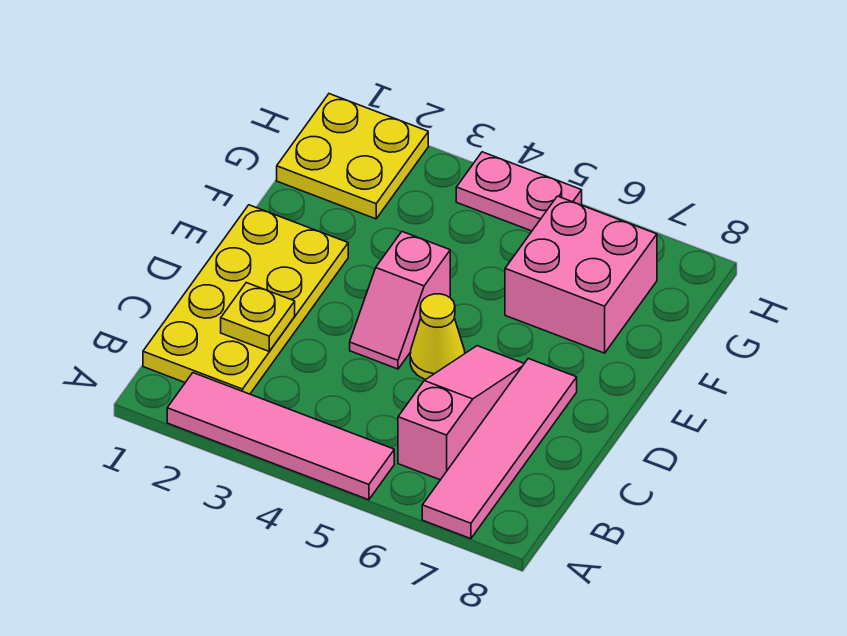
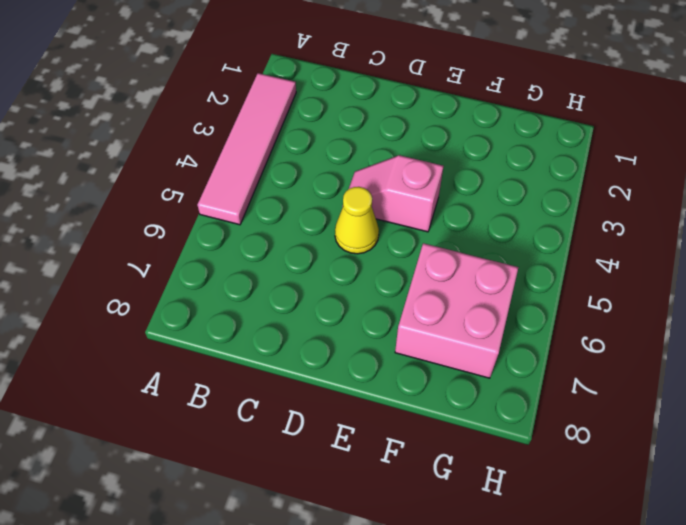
none -> pink 1x4 tile [422,359,577,539]
none -> yellow 2x4 plate [143,205,348,394]

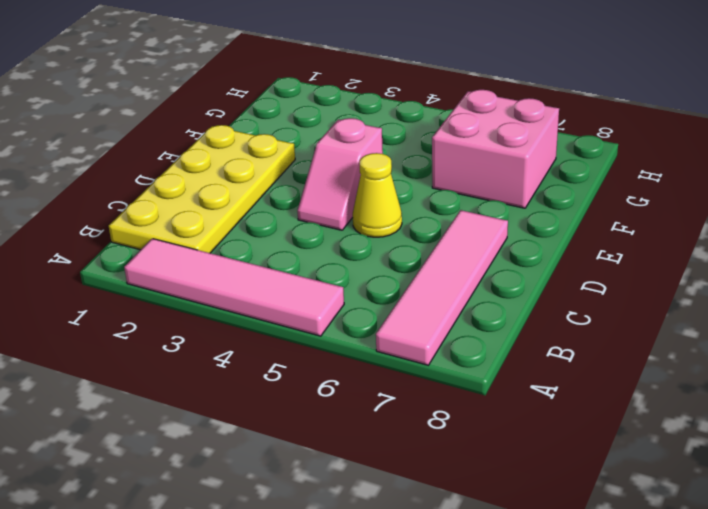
none -> pink 1x3 slope [398,346,524,480]
none -> yellow 2x2 plate [277,94,428,219]

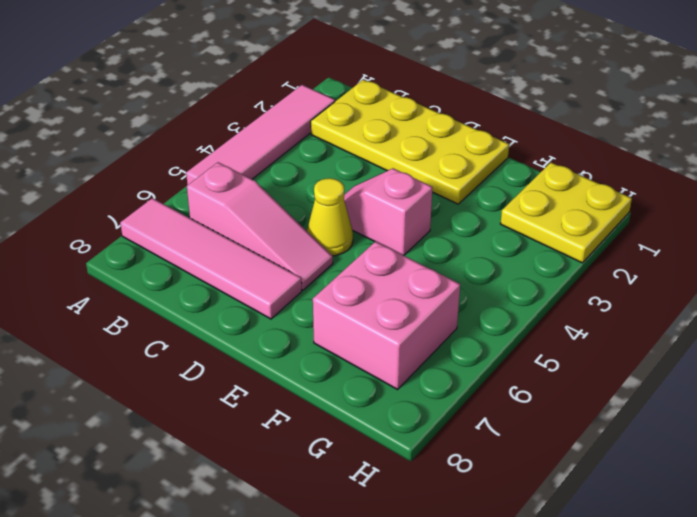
none -> pink 1x2 plate [456,152,582,231]
none -> yellow 1x1 plate [221,283,295,351]

